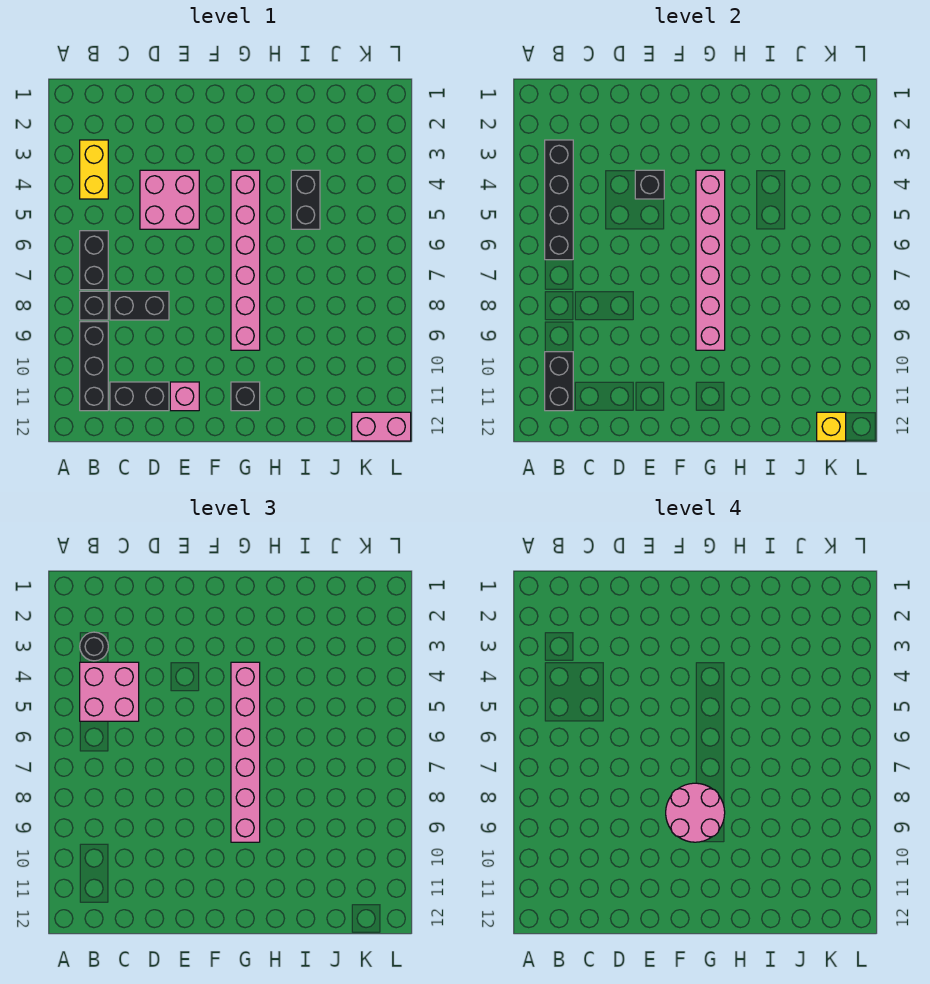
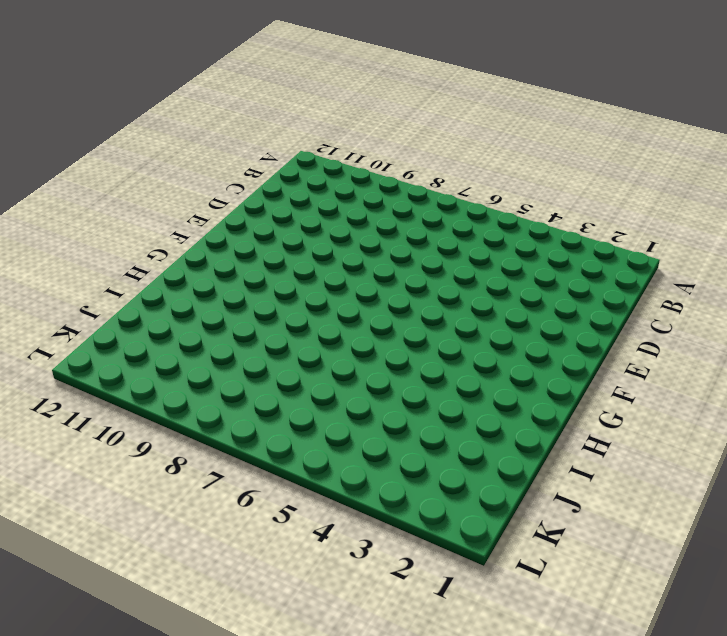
none -> yellow 1x2 brick [80,140,108,199]
none -> black 1x2 brick [80,231,108,290]
none -> black 1x1 brick [80,291,108,320]

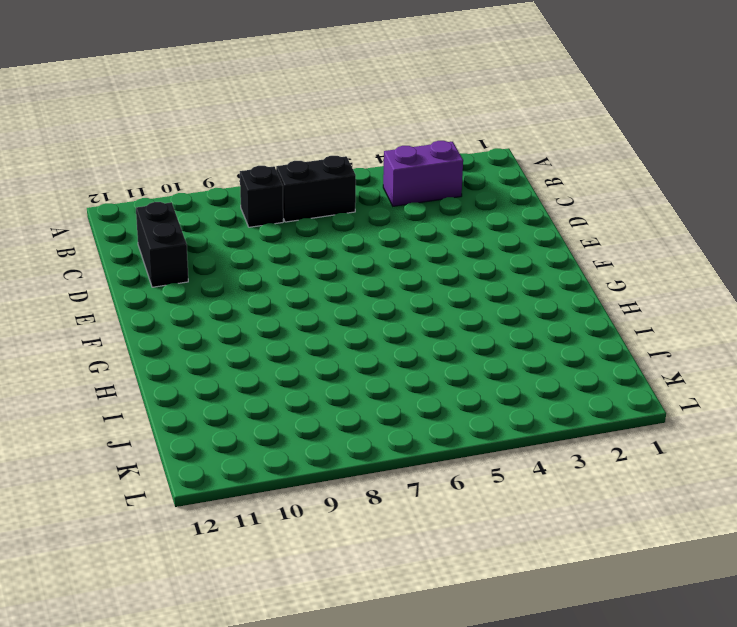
purple 1x2 brick [383,141,463,206] -> yellow 1x2 brick [80,140,108,199]
none -> black 1x3 brick [80,322,108,411]
none -> black 1x2 brick [110,291,169,320]
none -> pink 2x2 brick [140,170,199,229]

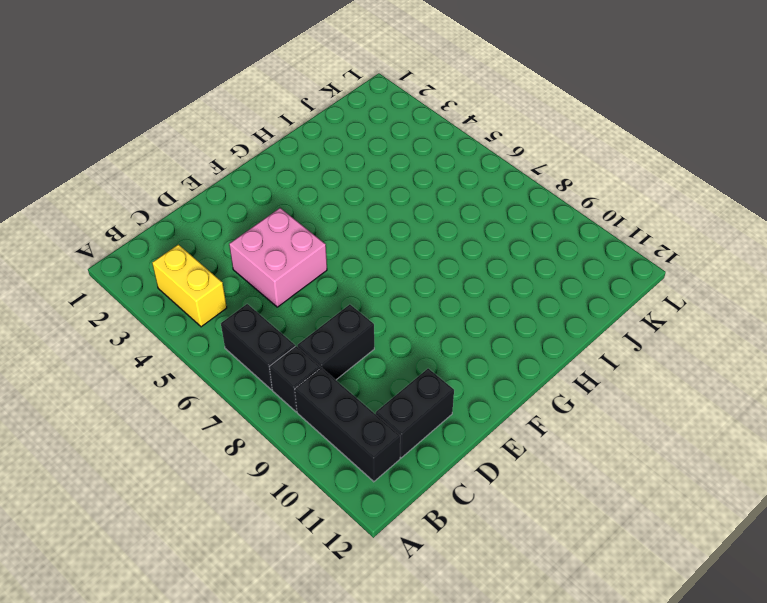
none -> pink 1x1 brick [170,382,199,411]
none -> pink 1x6 brick [231,170,260,350]
none -> black 1x1 brick [231,382,260,411]

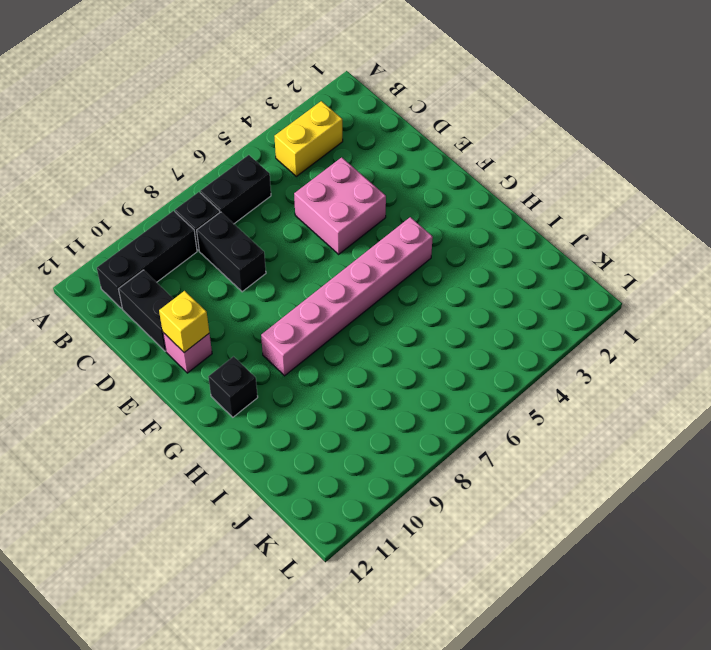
yellow 1x1 brick [159,291,209,352] -> yellow 1x1 brick moved to [817,412,846,441]
none -> black 1x2 brick [291,170,320,229]
none -> pink 1x2 brick [352,412,411,441]
none -> black 1x4 brick [545,140,573,260]

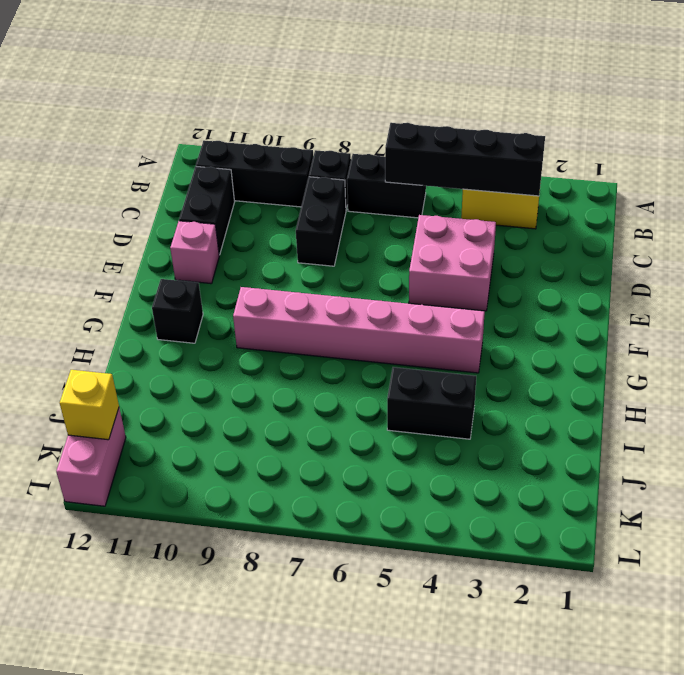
none -> black 1x2 brick [545,352,573,411]
none -> black 1x1 brick [635,170,664,199]
none -> pink 1x6 brick [696,170,725,350]

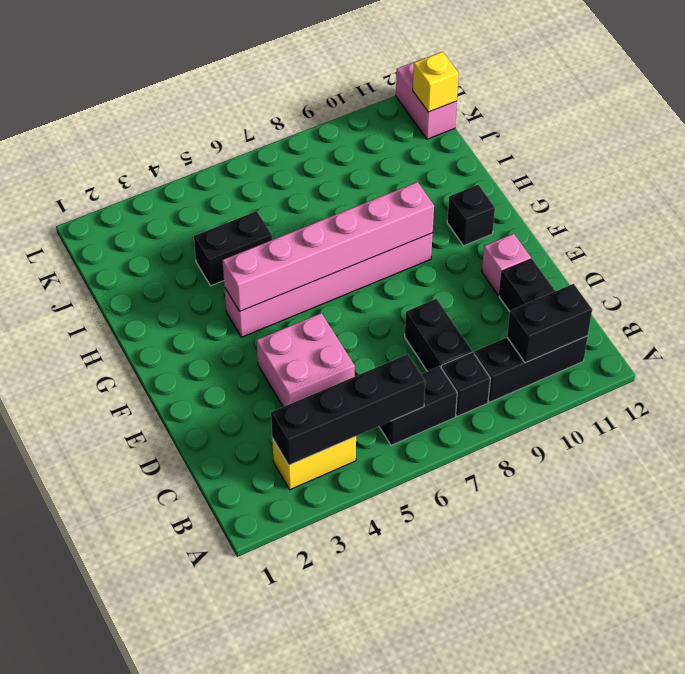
none -> black 1x1 brick [635,170,664,199]
none -> black 1x1 round brick [80,632,108,661]
none -> pink 2x2 brick [80,662,139,721]

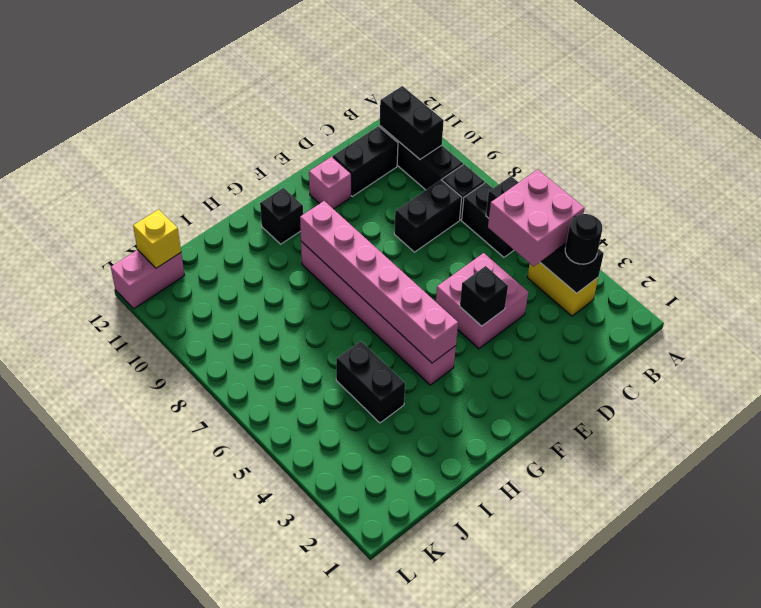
none -> pink 1x6 brick [231,662,260,842]
none -> pink 2x2 round brick [666,783,725,842]

